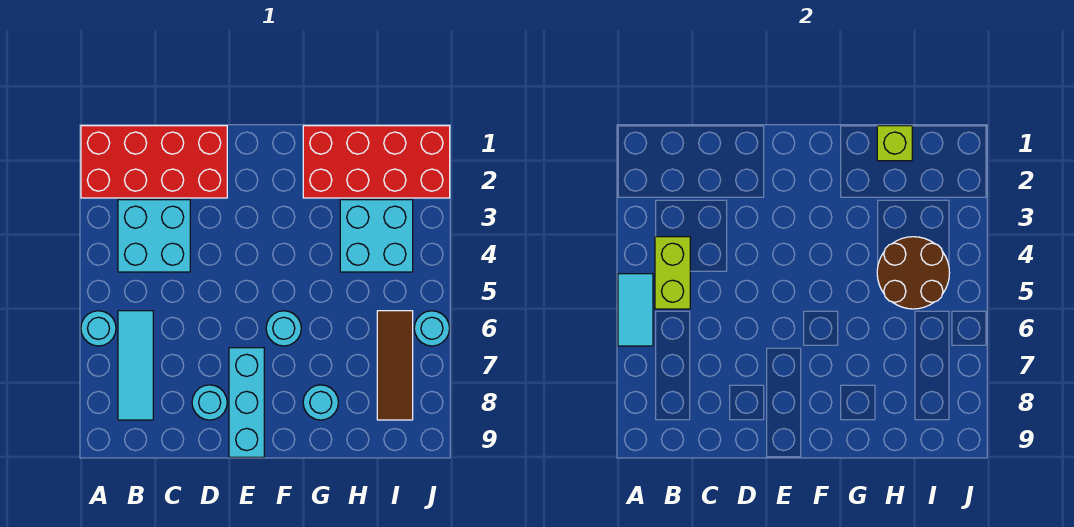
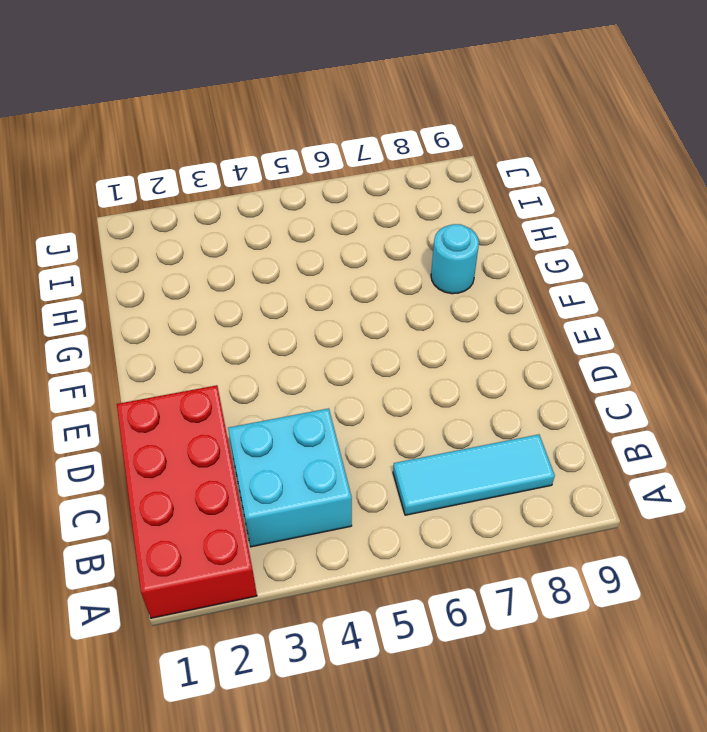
none -> cyan 1x1 round brick [81,311,116,346]
none -> cyan 1x1 round brick [192,385,227,420]
none -> cyan 1x3 brick [229,348,264,457]

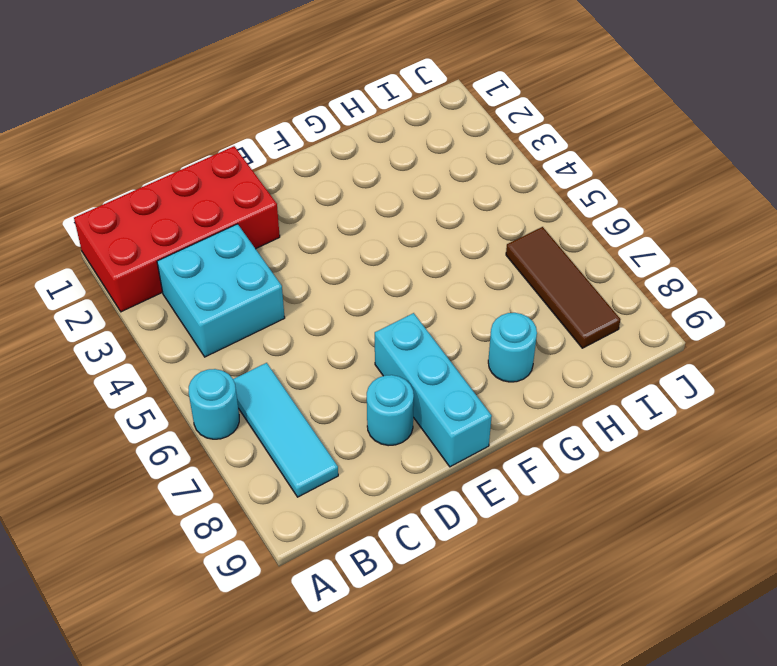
none -> cyan 1x1 round brick [266,311,301,346]
none -> red 2x4 brick [303,126,450,198]
none -> cyan 2x2 brick [340,200,413,272]

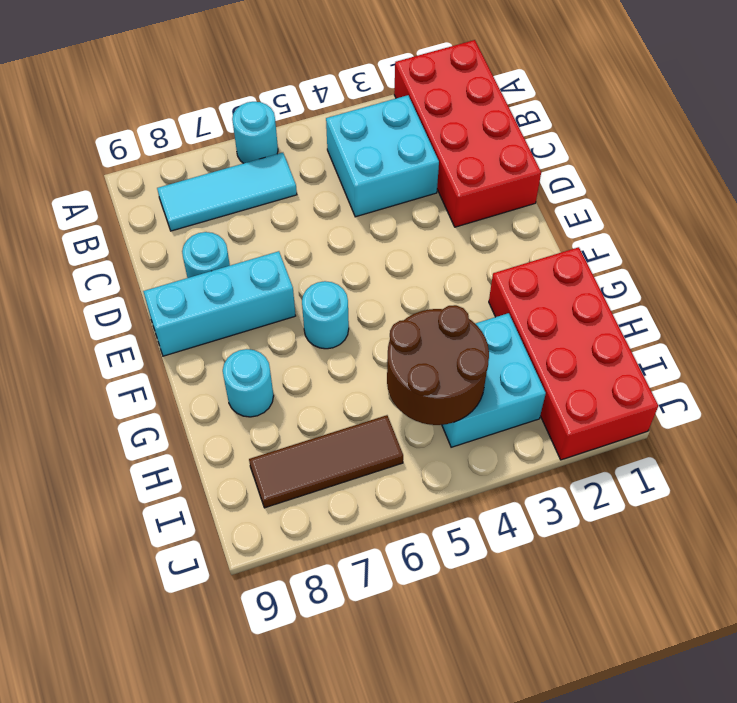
none -> cyan 1x1 round brick [414,311,450,346]
none -> cyan 1x2 tile [618,274,653,346]
none -> lime 1x2 brick [655,237,690,309]

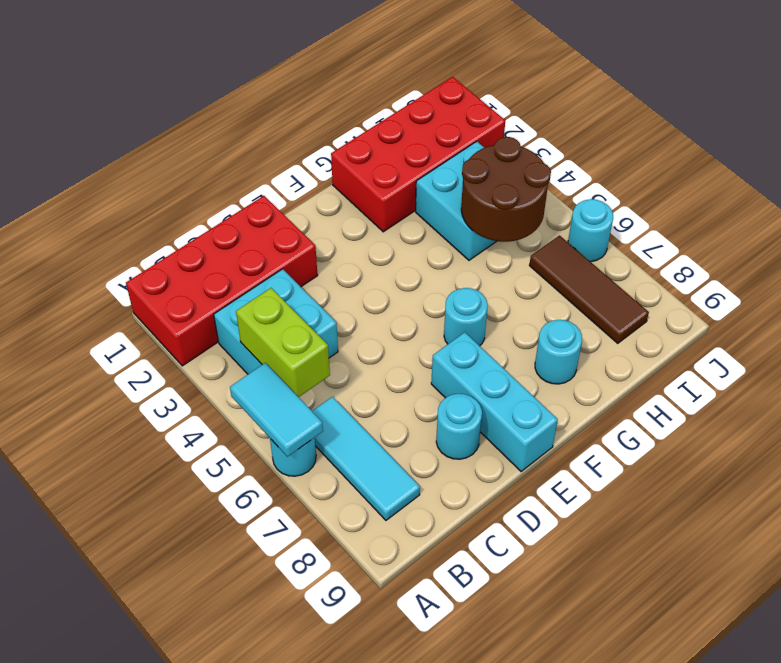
none -> lime 1x1 brick [877,126,912,161]

